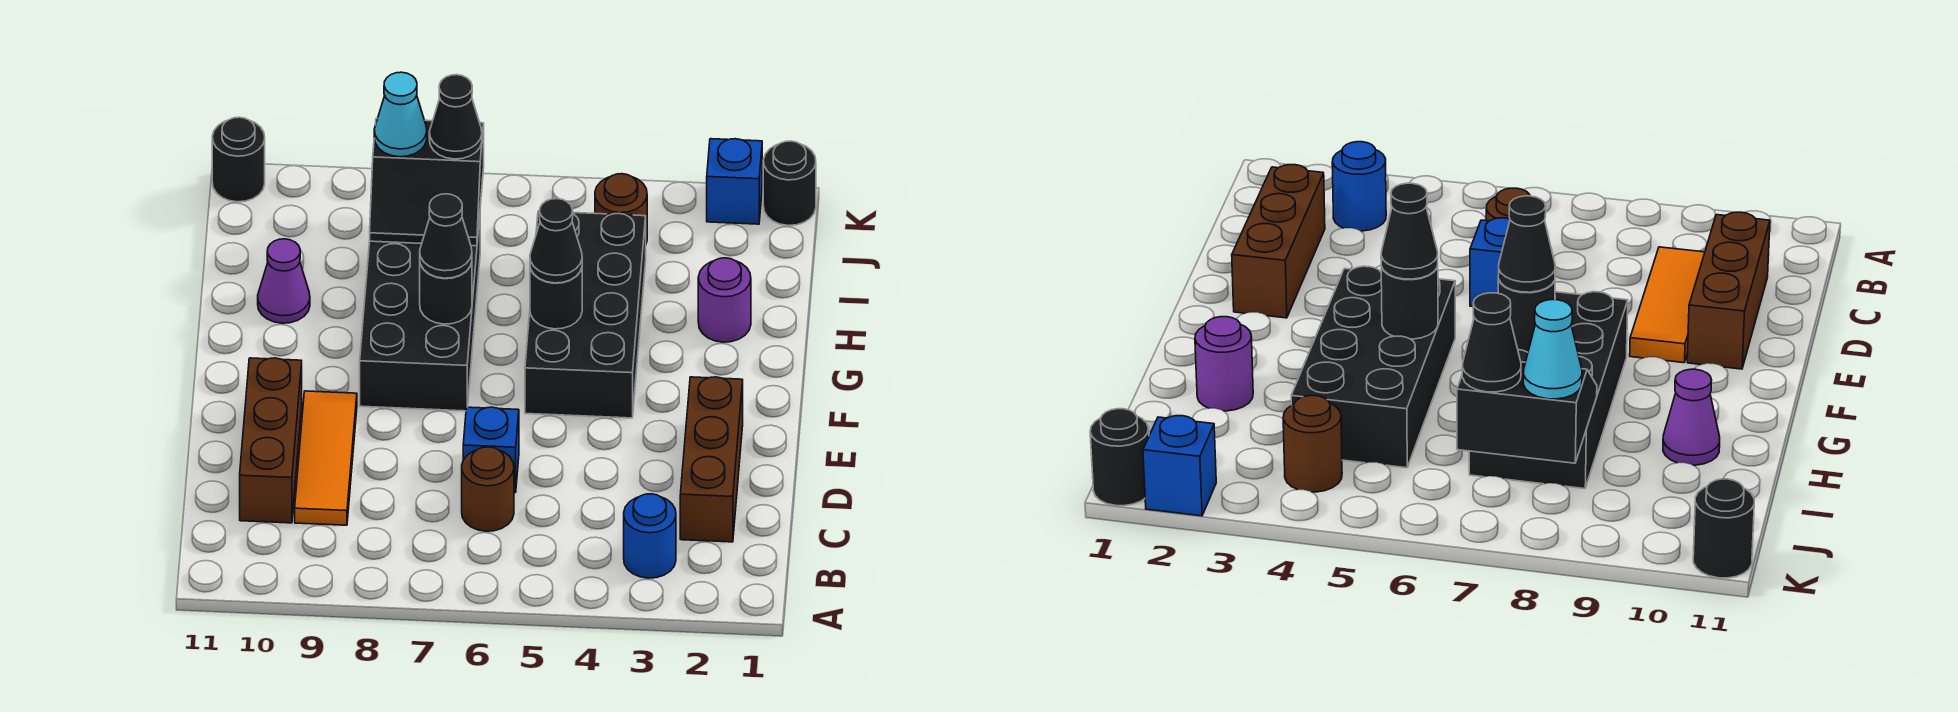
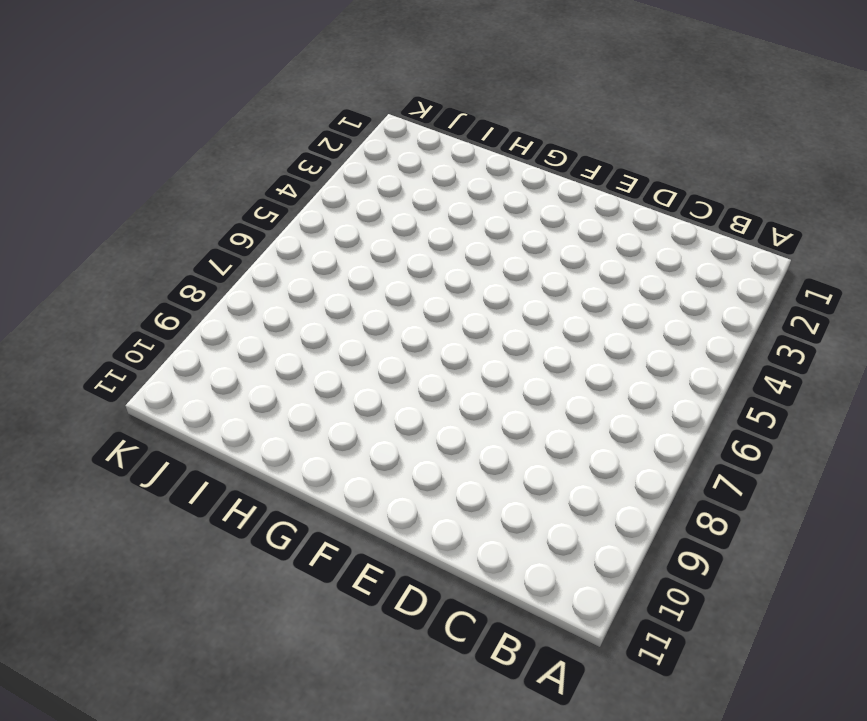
none -> blue 1x1 round brick [624,494,676,578]
none -> brown 1x3 brick [680,377,743,542]
none -> brown 1x1 round brick [462,447,514,531]

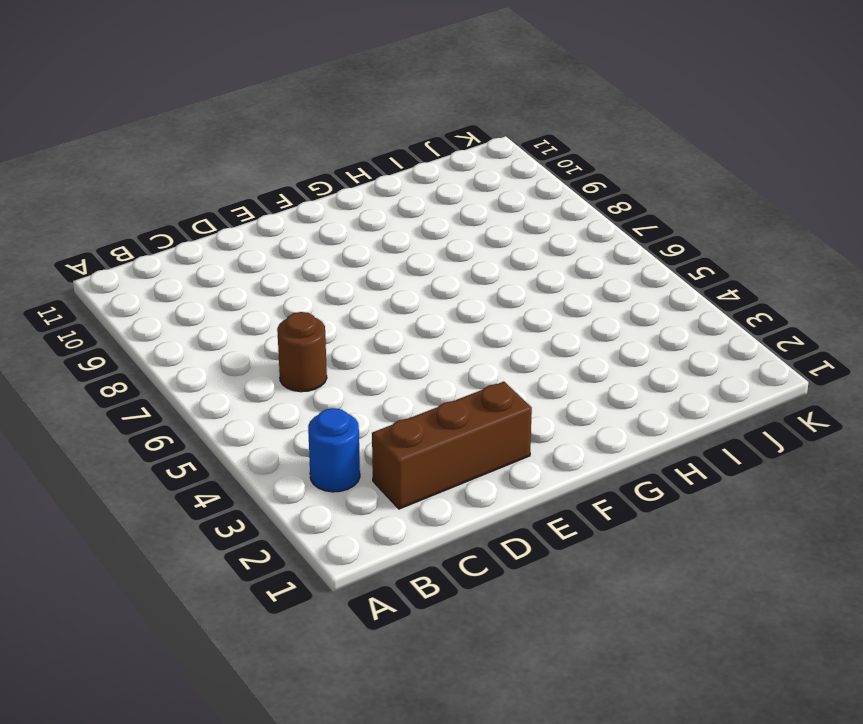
none -> orange 1x3 tile [295,391,357,525]
none -> brown 1x3 brick [240,358,302,523]
none -> blue 1x1 brick [463,407,519,493]

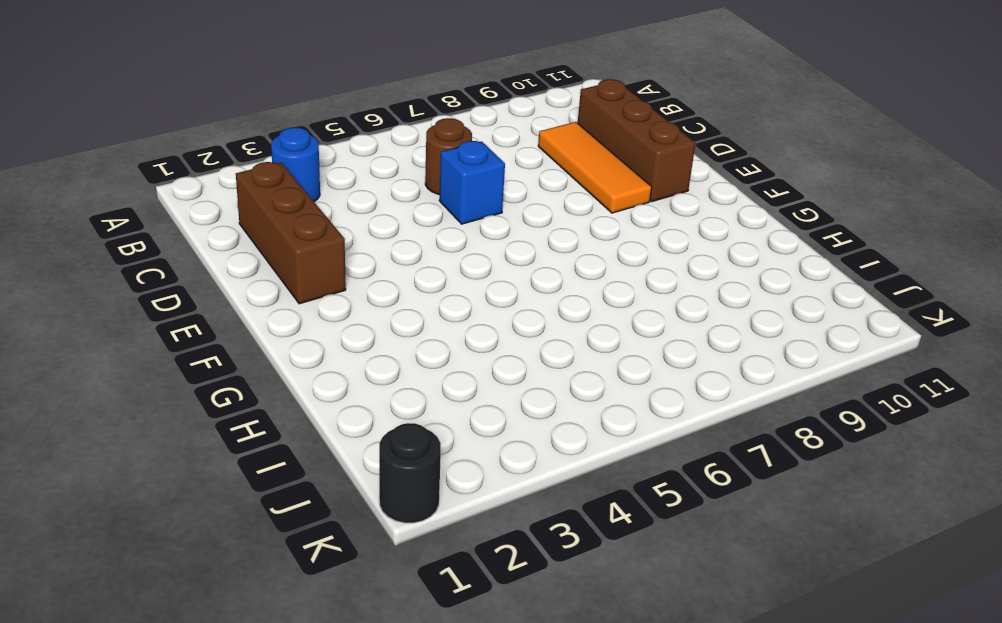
none -> black 2x4 brick [525,211,646,418]
none -> black 2x4 brick [360,217,480,411]
none -> purple 1x1 round brick [698,258,751,342]

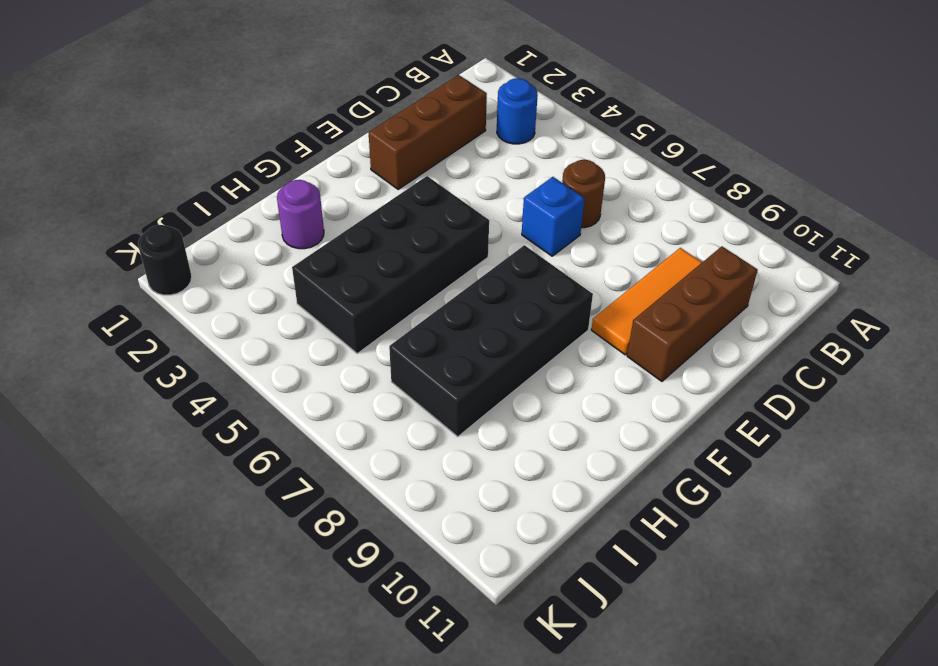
none -> purple 1x1 cone [258,239,310,323]
none -> brown 1x1 round brick [595,174,647,243]
none -> blue 1x1 brick [707,139,762,224]

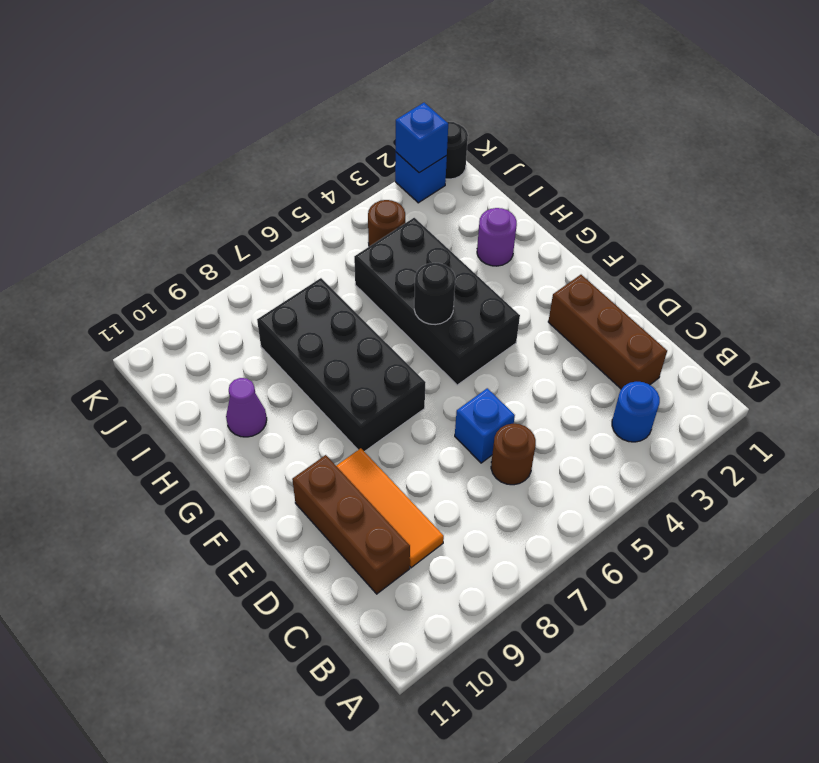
blue 1x1 brick [396,103,448,173] -> none
none -> black 1x1 round brick [212,117,265,202]
none -> black 1x1 round brick [420,263,472,324]
none -> black 2x2 slope [370,118,484,246]

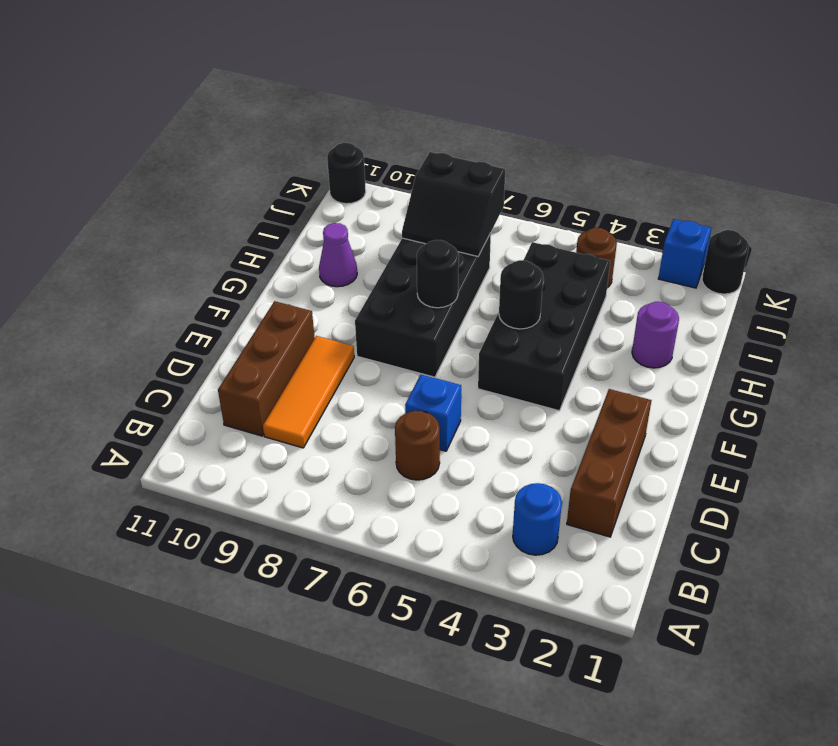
none -> black 1x1 cone [530,199,582,283]
none -> black 1x1 cone [420,194,472,278]
none -> black 1x1 cone [429,75,482,159]

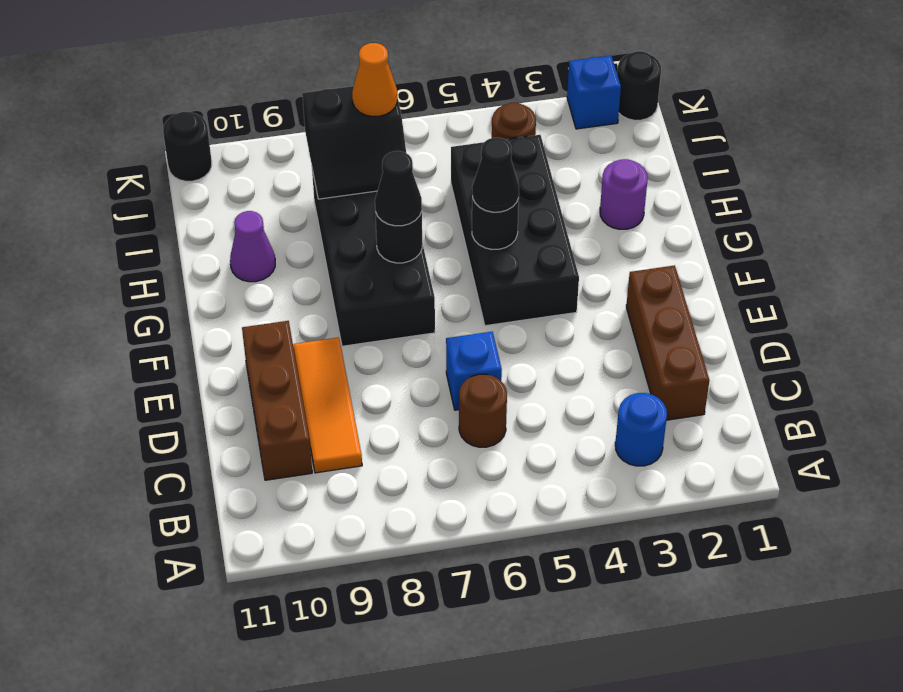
orange 1x1 cone [352,43,397,116] -> black 1x1 cone [429,75,482,159]
none -> cyan 1x1 cone [374,72,427,157]

